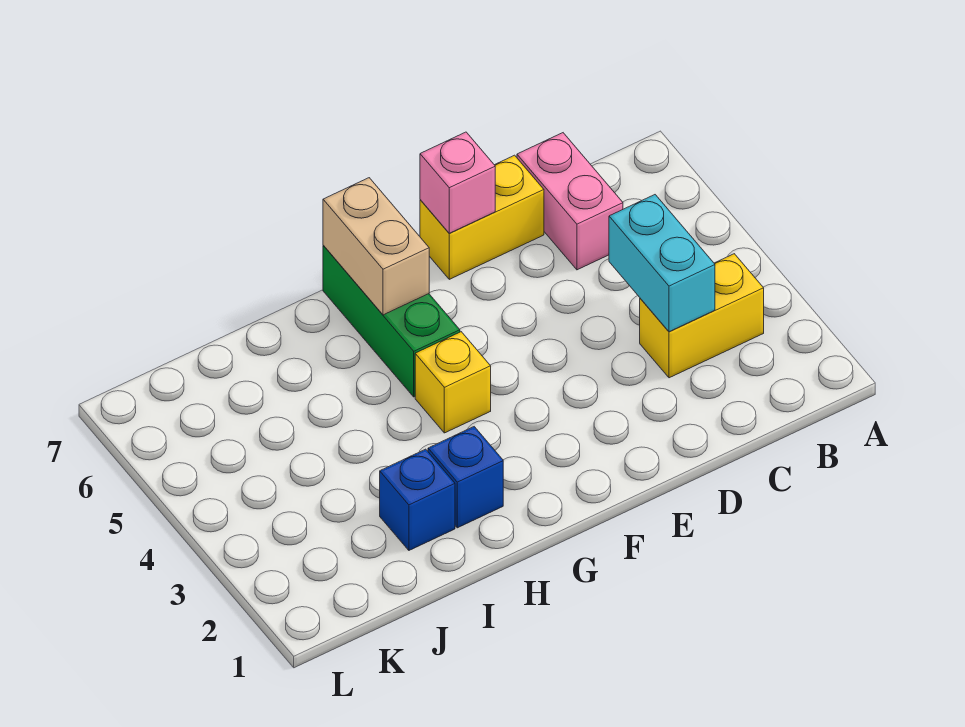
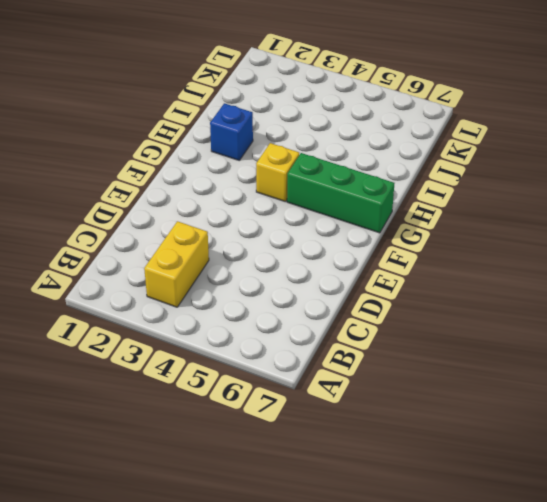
none -> pink 1x2 brick [517,133,623,270]
none -> yellow 1x2 brick [420,155,544,279]

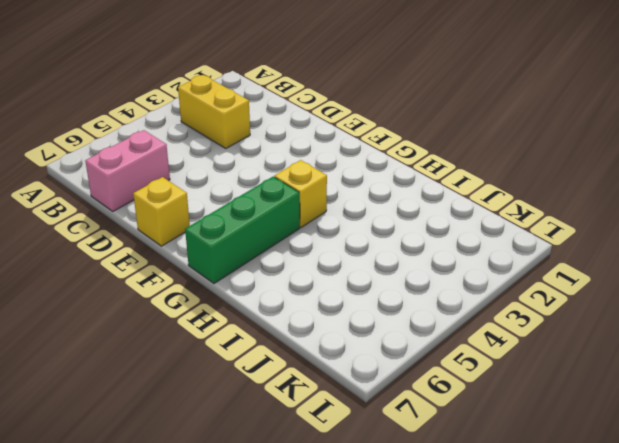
yellow 1x1 brick [133,177,190,246] -> yellow 1x2 brick [420,155,544,279]
none -> blue 1x1 brick [428,427,503,528]
none -> blue 1x1 brick [380,449,455,550]

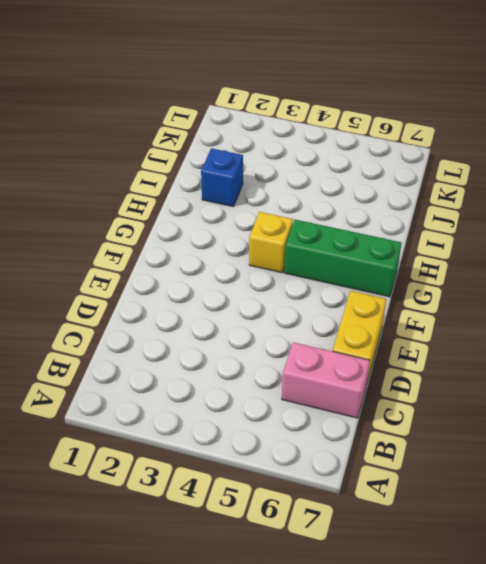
none -> yellow 1x2 brick [640,254,764,378]
none -> blue 1x1 brick [428,427,503,528]

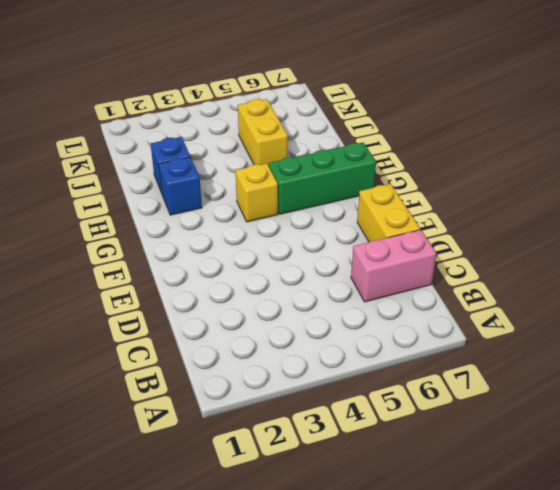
yellow 1x2 brick [238,99,288,166] -> yellow 1x2 brick moved to [640,254,764,378]
none -> cyan 1x2 brick [609,195,715,332]
none -> pink 1x1 brick [420,132,495,233]

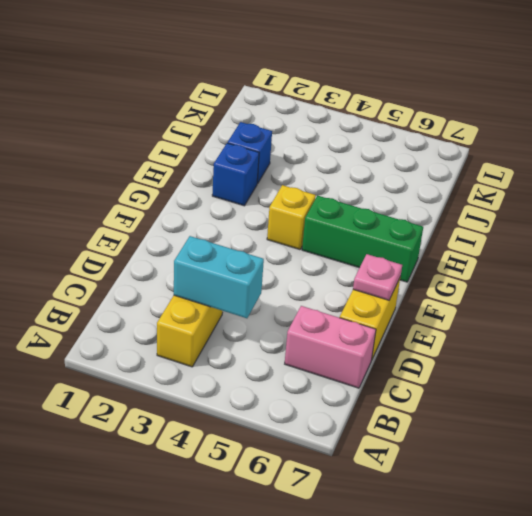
pink 1x1 plate [353,254,402,300] -> pink 1x1 brick [420,132,495,233]
none -> tan 1x2 brick [323,178,429,315]

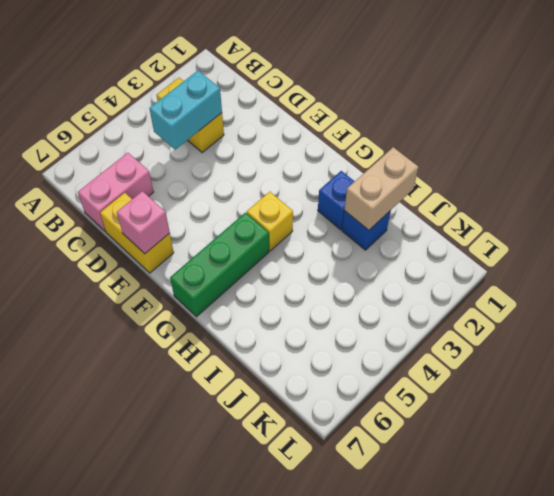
tan 1x2 brick [344,147,418,230] -> tan 1x2 brick moved to [323,178,429,315]

